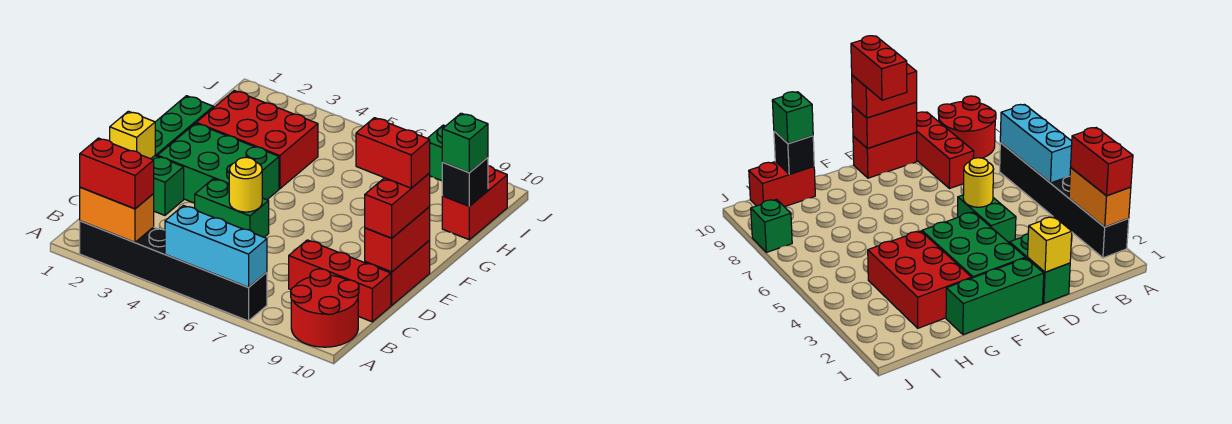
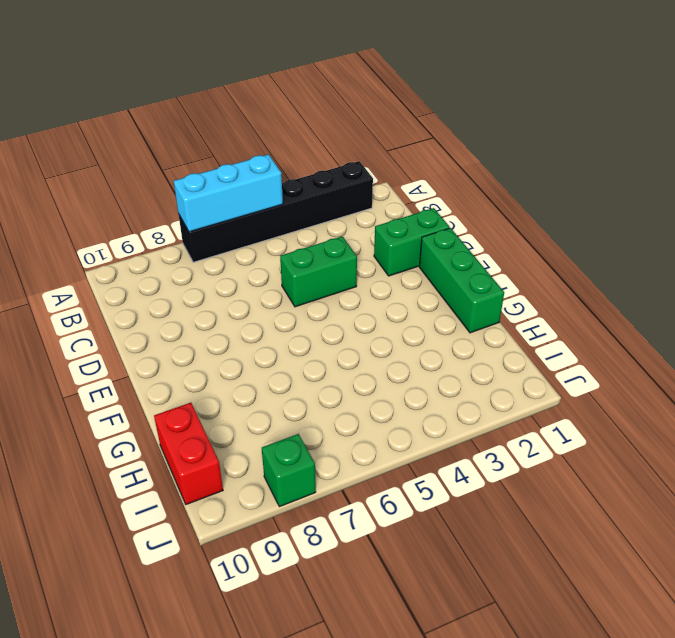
none -> red 2x2 round brick [291,269,359,347]
none -> red 1x3 brick [289,240,391,322]
none -> red 1x2 brick [365,241,430,305]

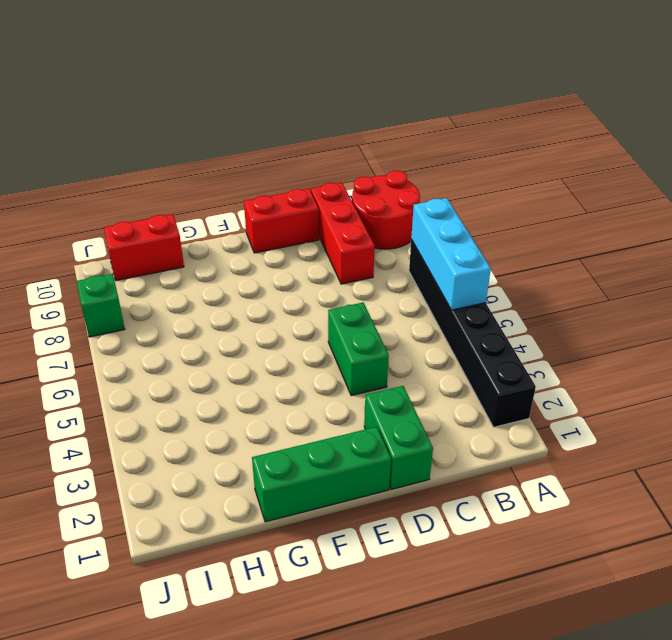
none -> green 2x3 brick [157,123,279,203]
none -> red 2x3 brick [196,91,318,189]
none -> orange 1x2 brick [80,187,154,242]

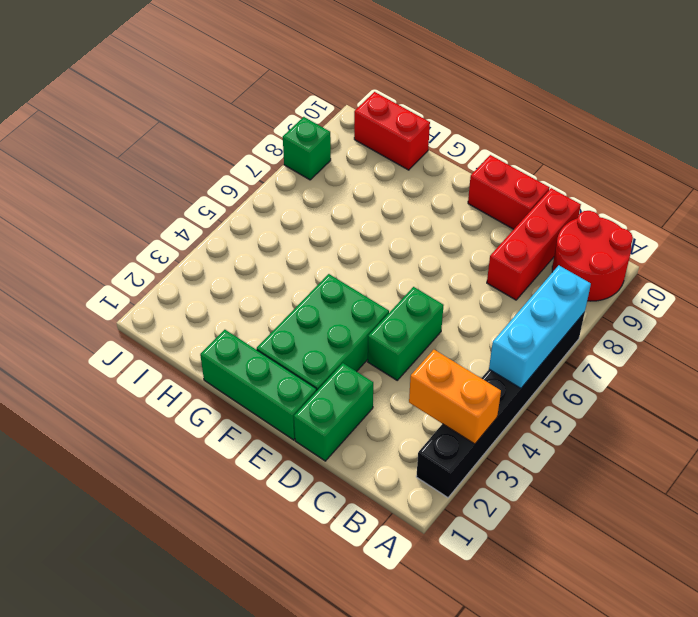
orange 1x2 brick [409,350,501,444] -> orange 1x2 brick turned to [80,187,154,242]
none -> red 2x3 brick [196,91,318,189]
none -> yellow 1x1 brick [110,111,155,159]
none -> yellow 1x1 round brick [229,157,262,212]

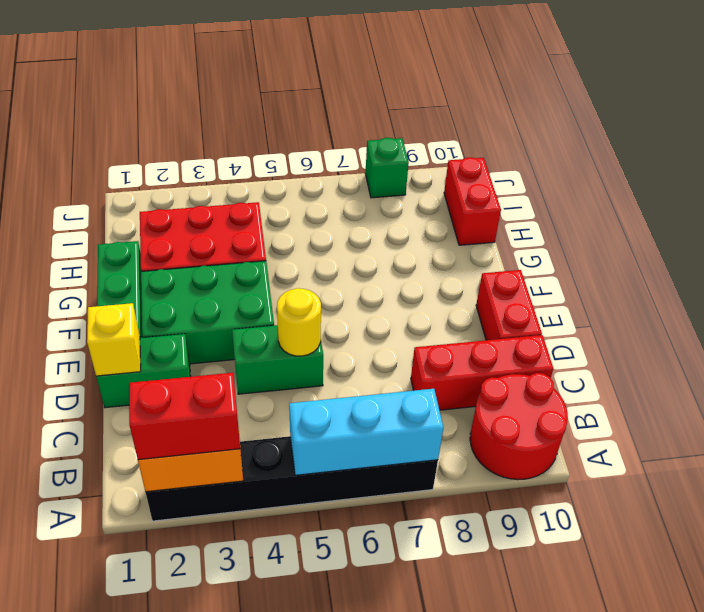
none -> red 1x2 brick [365,207,430,272]
none -> black 1x1 brick [442,158,488,206]
none -> red 1x2 brick [365,173,430,238]

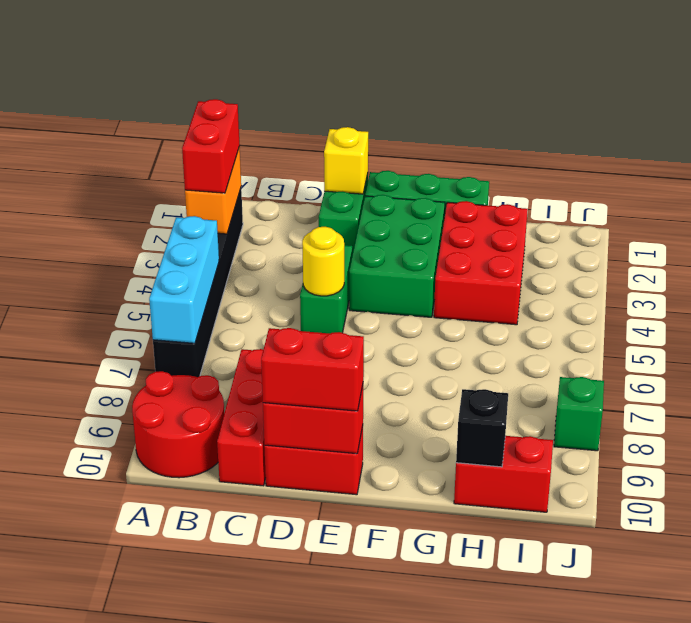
none -> green 1x1 brick [442,113,488,173]
none -> red 1x2 brick [356,118,430,188]

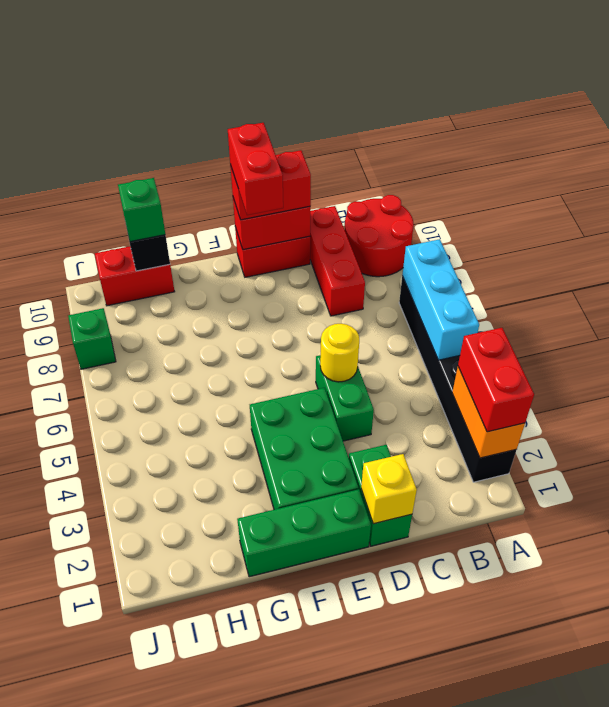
none -> red 2x3 brick [196,91,318,189]

